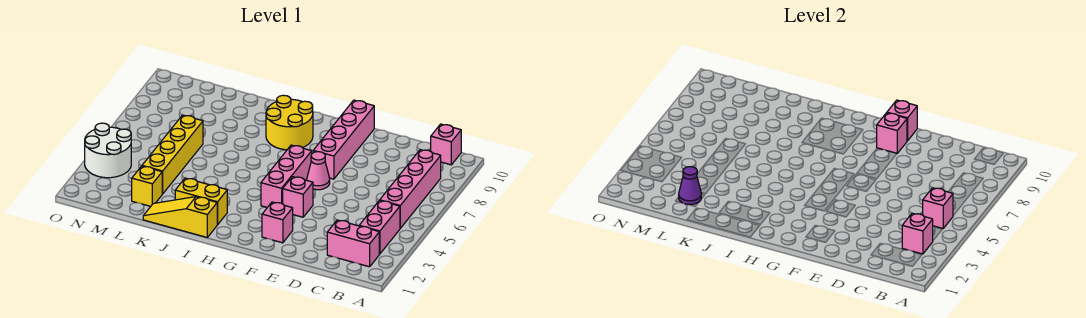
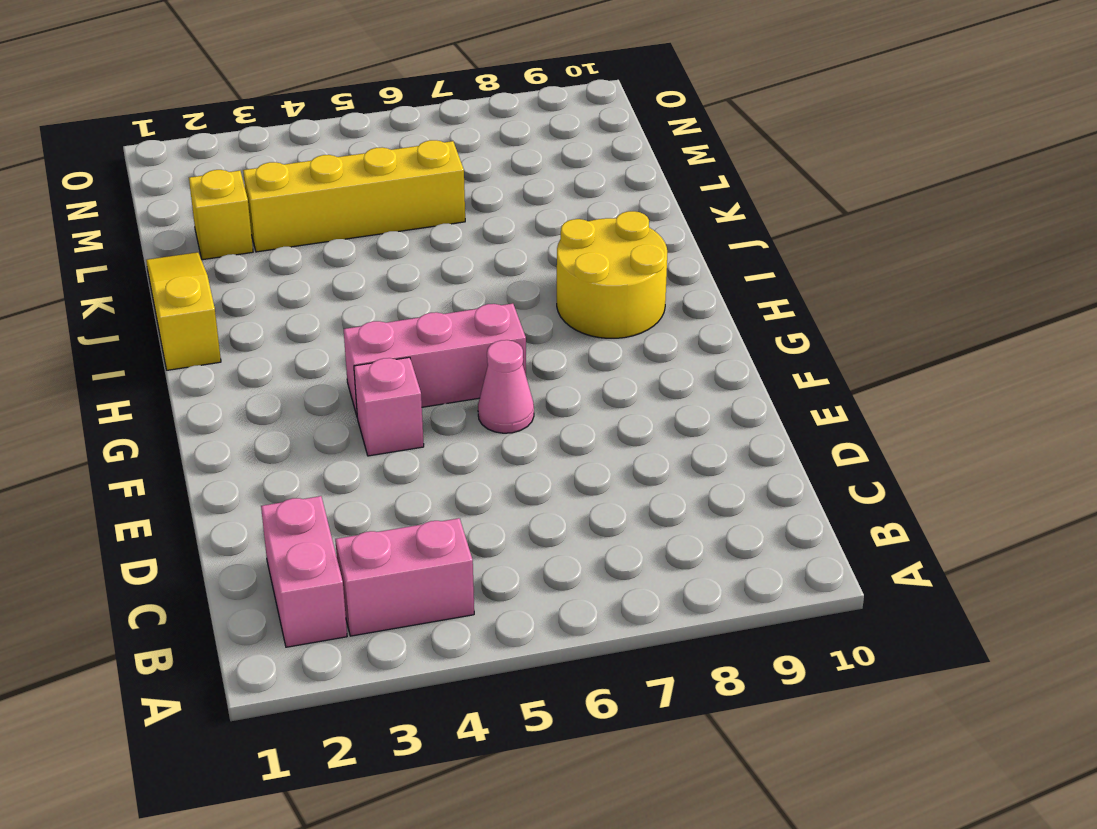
none -> pink 1x4 brick [380,150,441,228]
none -> pink 1x1 brick [431,124,461,165]
none -> pink 1x1 brick [262,202,293,243]

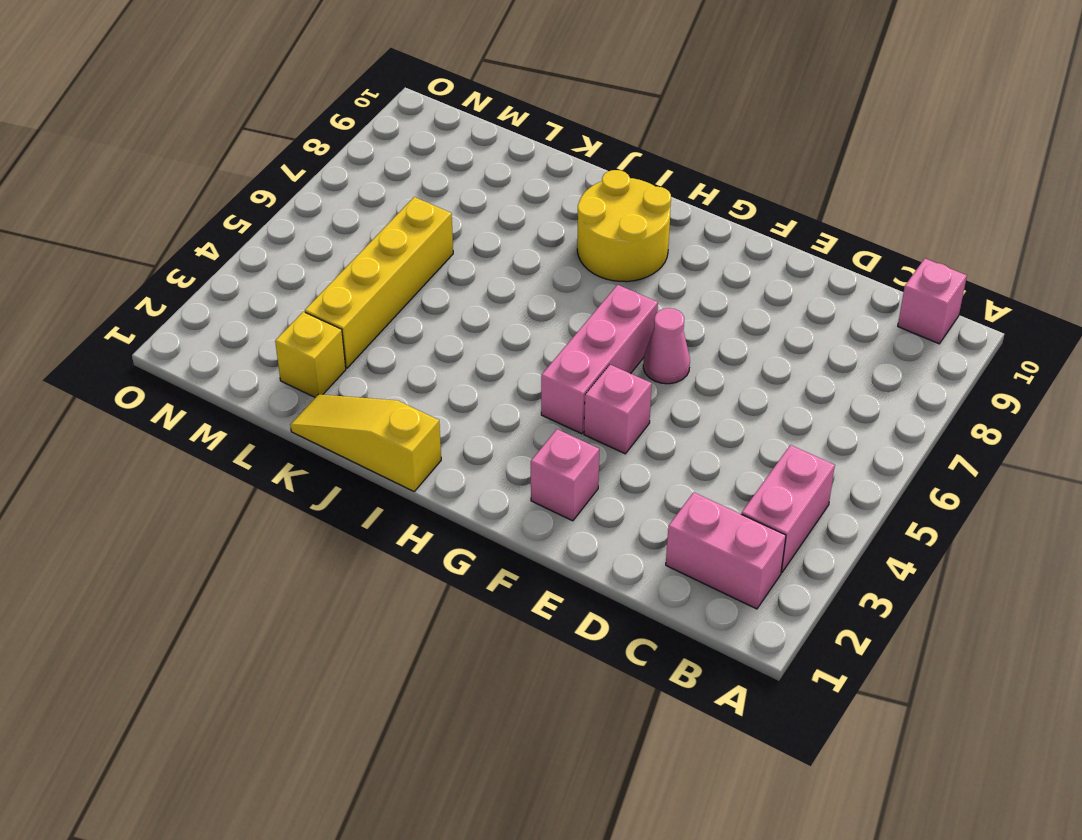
none -> pink 1x4 brick [380,150,441,228]
none -> pink 1x4 brick [313,100,374,179]
none -> yellow 1x2 brick [175,178,227,225]

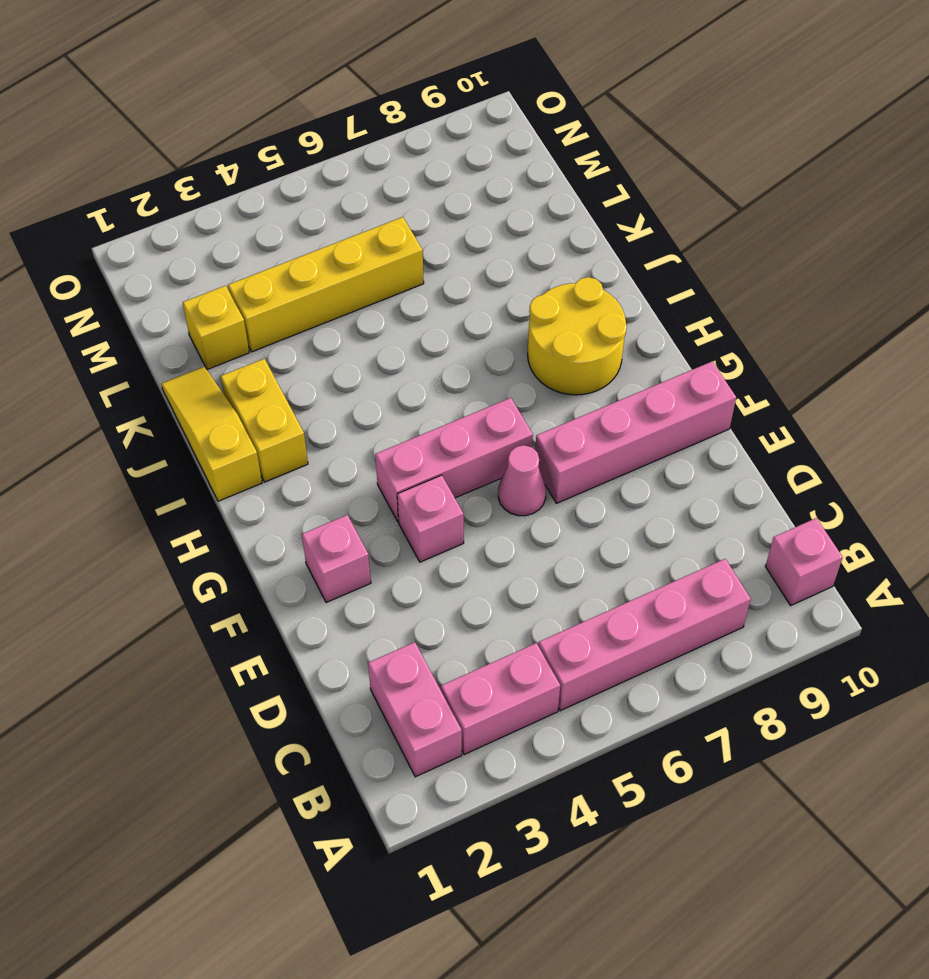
none -> white 2x2 round brick [85,123,131,178]
none -> pink 1x1 brick [902,213,933,254]
none -> pink 1x1 brick [923,188,953,228]

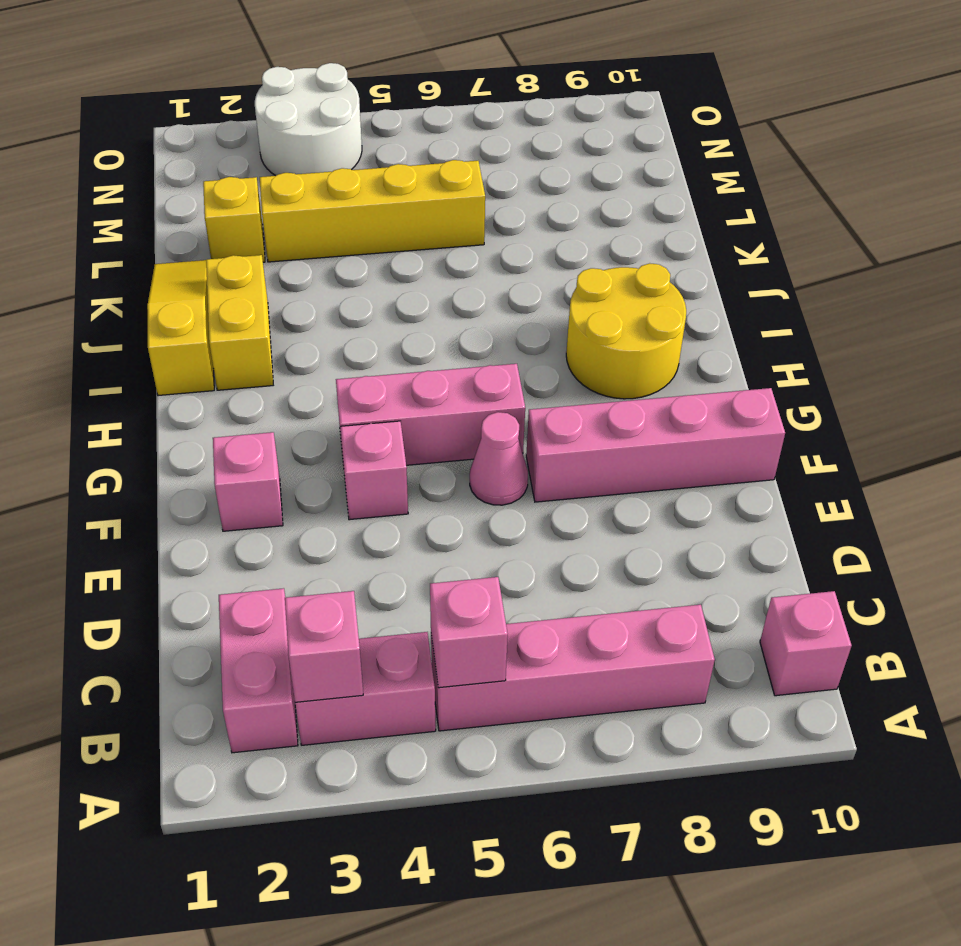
none -> pink 1x1 brick [877,113,907,153]
none -> pink 1x1 brick [887,100,917,141]
none -> purple 1x1 cone [679,167,701,205]

